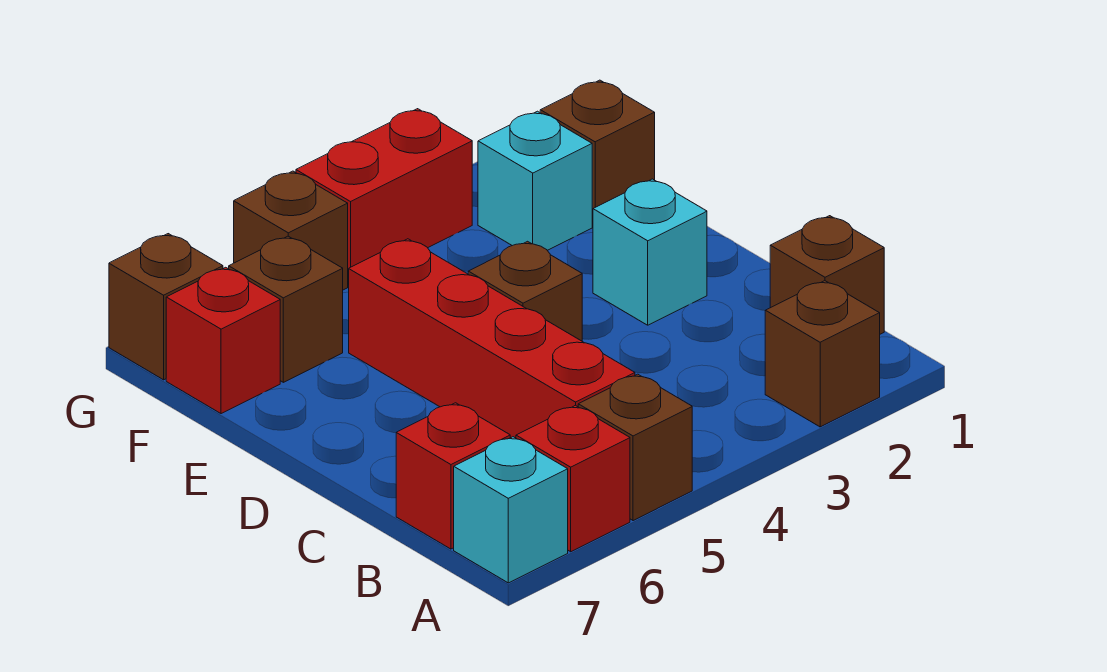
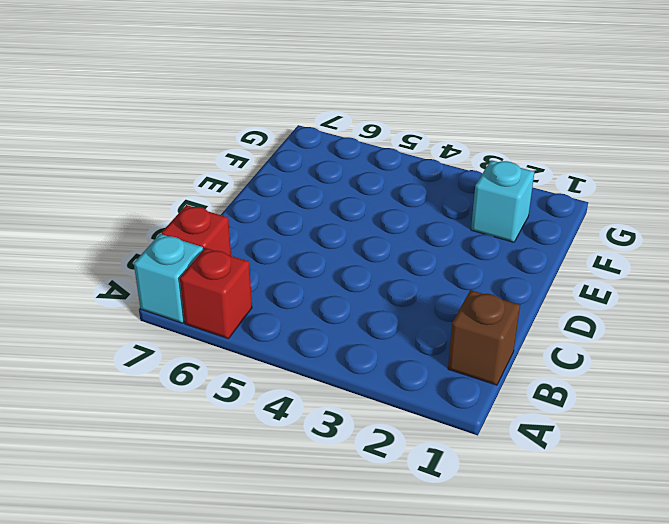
none -> brown 1x1 brick [765,281,880,427]
none -> brown 1x1 brick [578,374,692,521]
none -> red 1x4 brick [349,239,635,438]

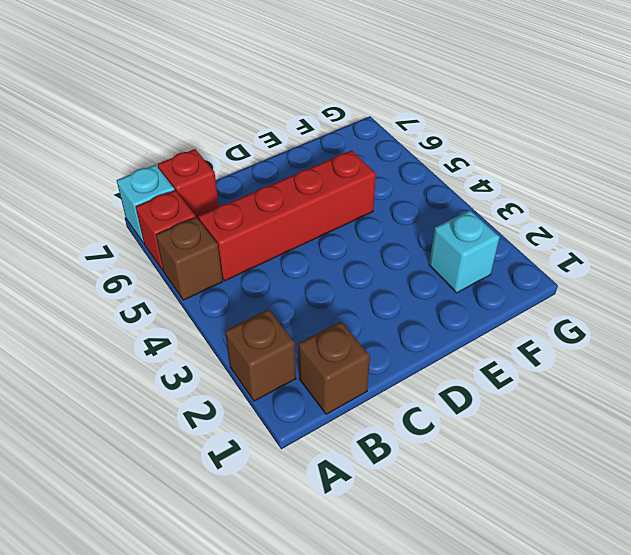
none -> cyan 1x1 brick [593,179,707,325]
none -> brown 1x1 brick [468,241,582,341]
none -> brown 1x1 brick [540,80,655,225]

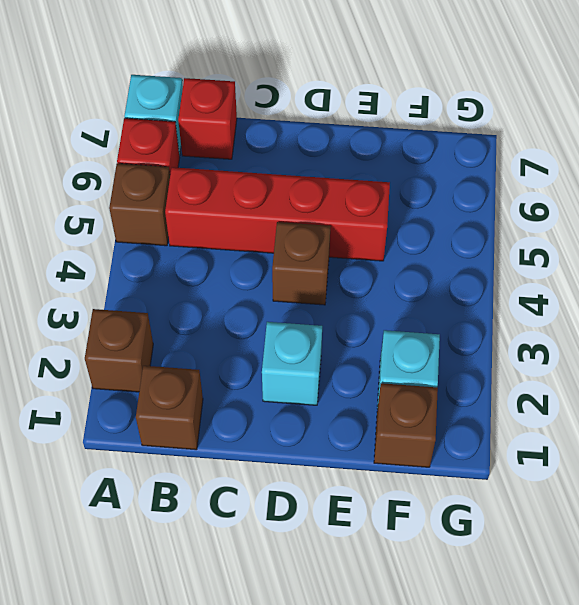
none -> brown 1x1 brick [229,236,343,382]
none -> red 1x1 brick [166,267,280,414]
none -> red 1x2 brick [296,109,472,285]

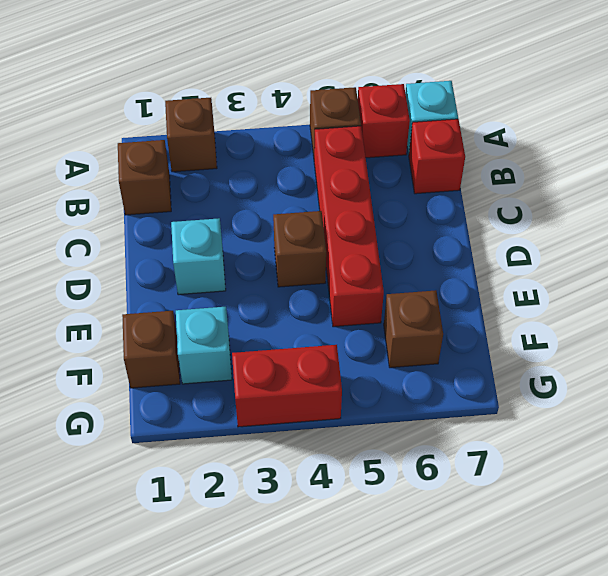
none -> red 1x1 brick [166,267,280,414]
none -> brown 1x1 brick [234,171,348,290]
none -> brown 1x1 brick [109,234,223,380]

